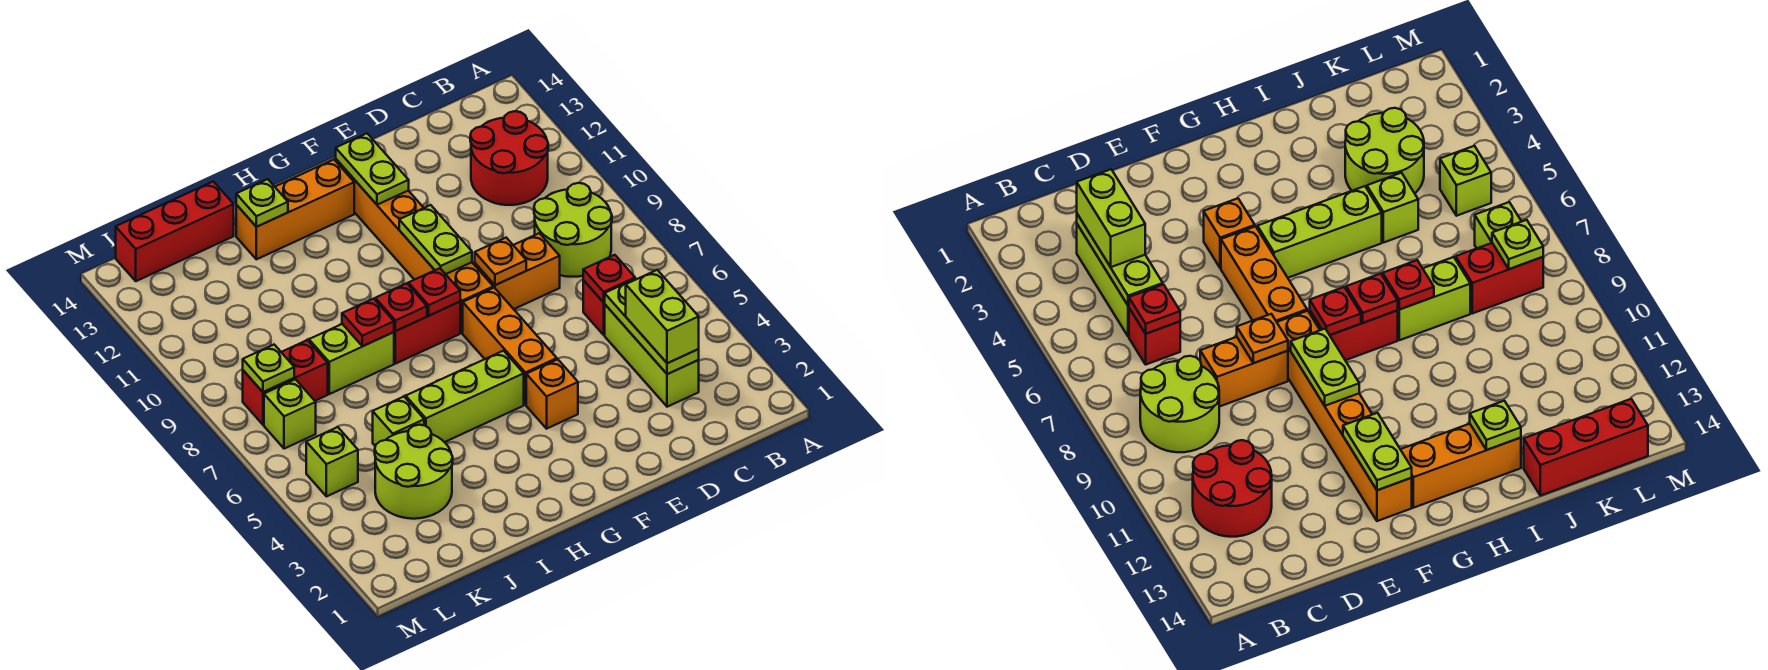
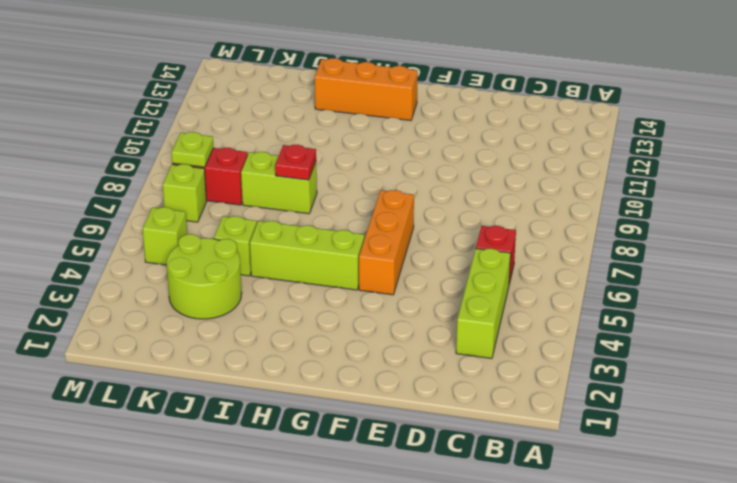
none -> lime 2x2 round brick [534,183,612,277]
none -> red 2x2 round brick [470,111,548,205]
none -> orange 1x2 brick [475,233,560,309]

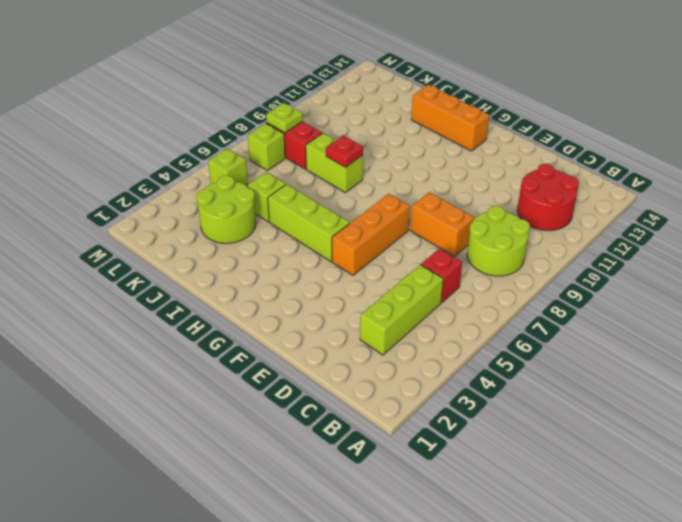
none -> orange 1x1 brick [526,359,578,429]
none -> orange 1x6 brick [336,159,493,333]
none -> red 1x2 brick [394,302,460,364]

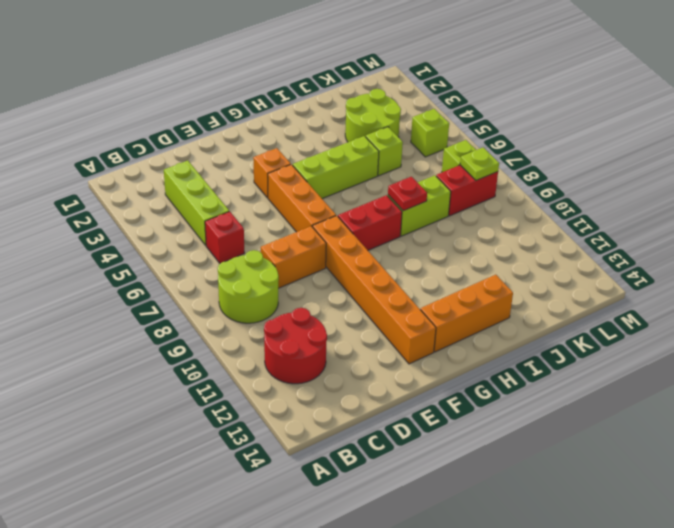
none -> red 1x3 brick [116,181,234,281]
none -> lime 1x3 plate [605,279,699,374]
none -> red 1x1 plate [583,255,635,302]

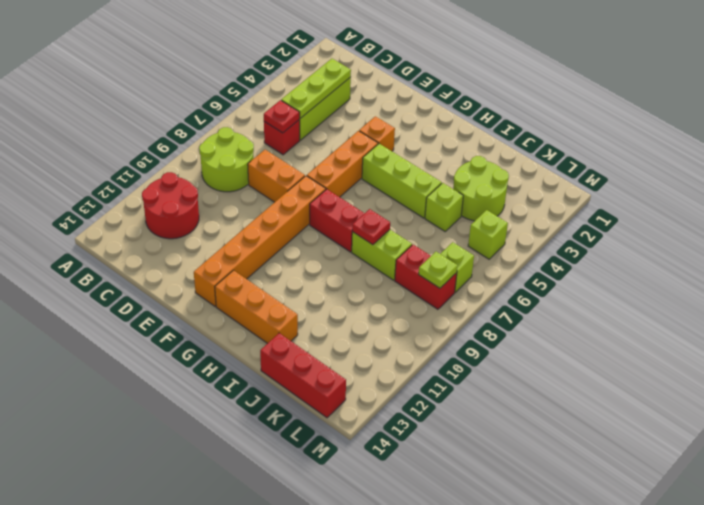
none -> orange 1x1 plate [475,238,526,285]
none -> lime 1x2 plate [399,205,472,274]
none -> lime 1x2 plate [336,133,409,205]

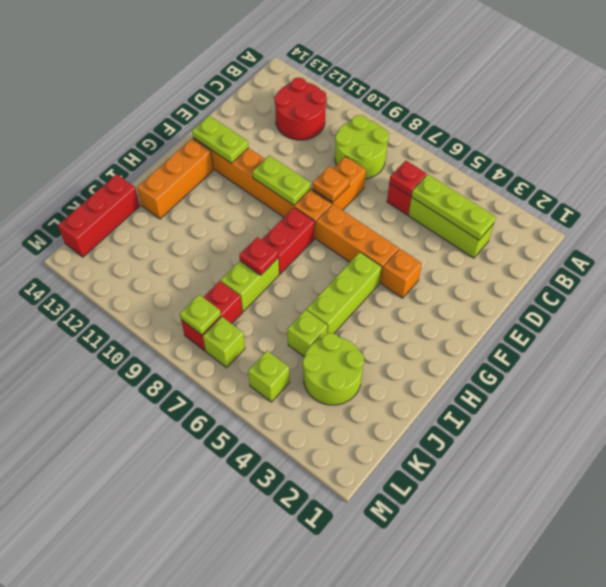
none -> red 1x1 plate [408,268,460,316]
none -> red 1x1 plate [375,283,427,331]
none -> lime 1x1 plate [236,179,288,227]

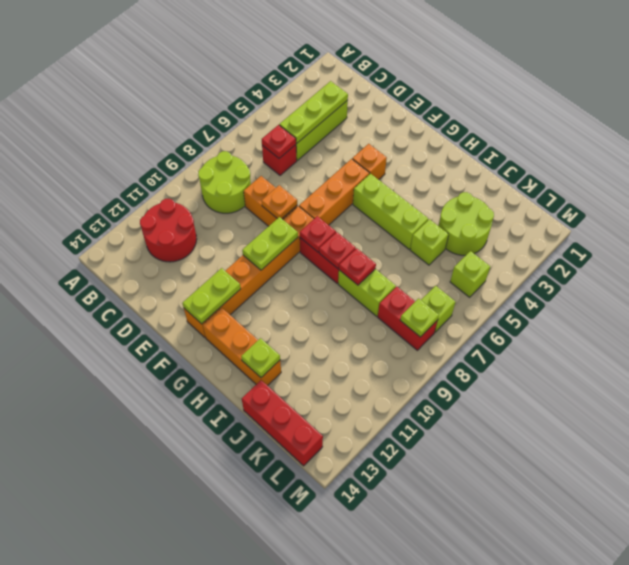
none -> lime 1x2 brick [626,270,699,363]

